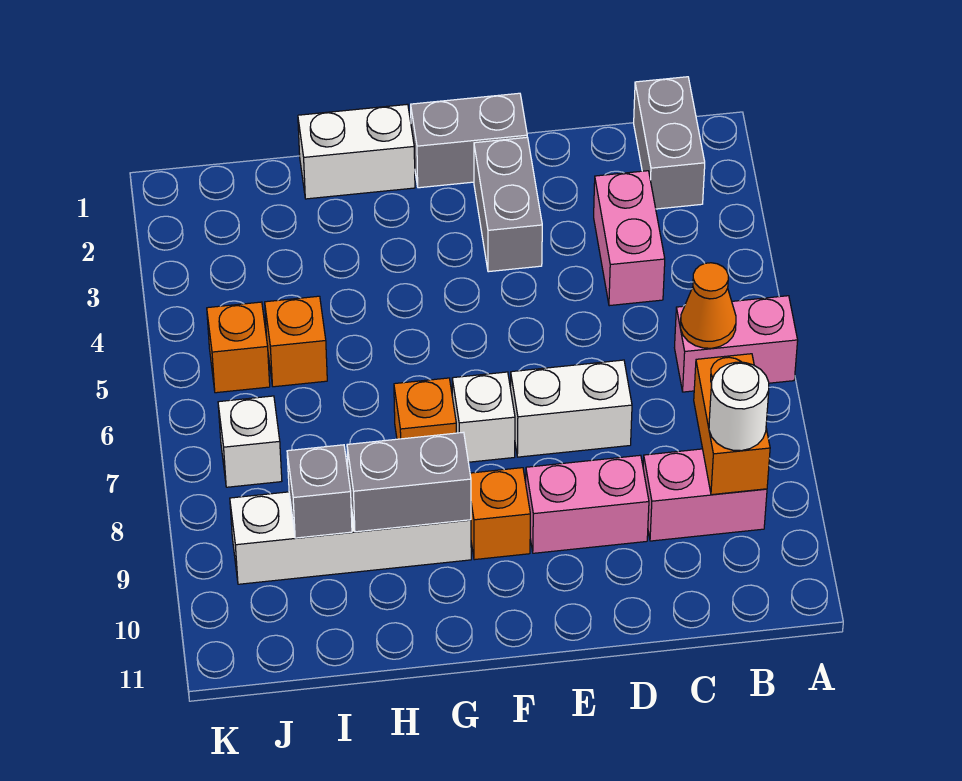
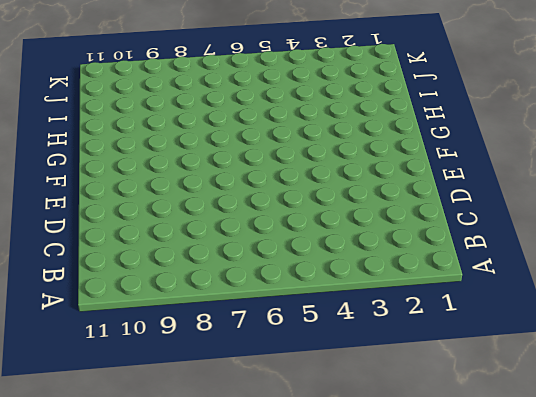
none -> pink 1x2 brick [674,296,798,392]
none -> grey 1x2 brick [634,77,705,209]
none -> pink 1x2 brick [643,449,767,541]

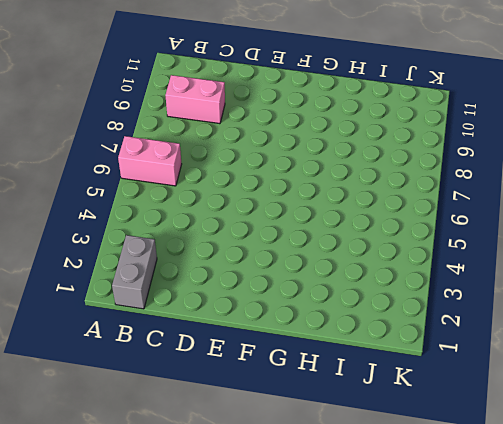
none -> pink 1x2 brick [594,171,665,306]
none -> white 1x2 brick [510,360,632,457]
none -> pink 1x2 brick [526,455,649,553]

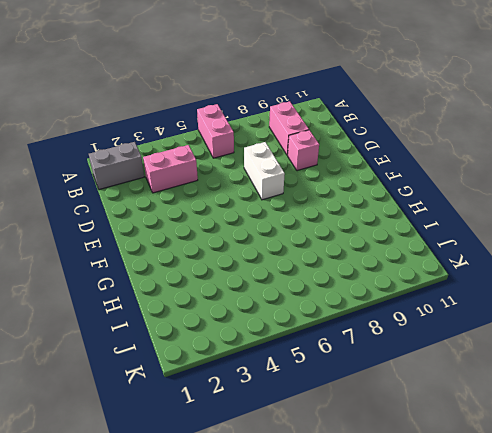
pink 1x1 brick [288,130,319,171] -> pink 1x2 brick [526,455,649,553]
none -> grey 1x2 brick [411,93,527,188]
none -> grey 1x2 brick [474,137,542,272]
none -> white 1x1 brick [452,372,515,462]

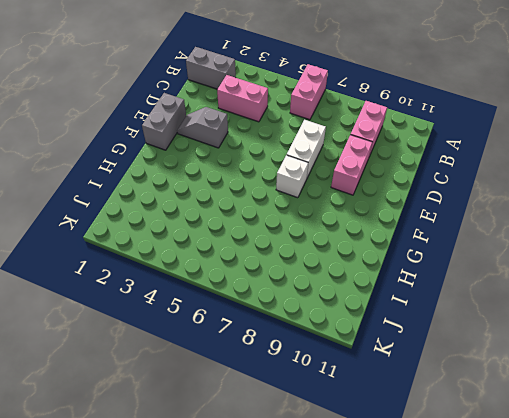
grey 1x2 slope [177,107,228,148] -> grey 1x2 brick [474,137,542,272]
none -> orange 1x1 brick [470,468,530,560]
none -> white 1x2 brick [298,104,415,199]
none -> orange 1x1 brick [394,378,456,439]

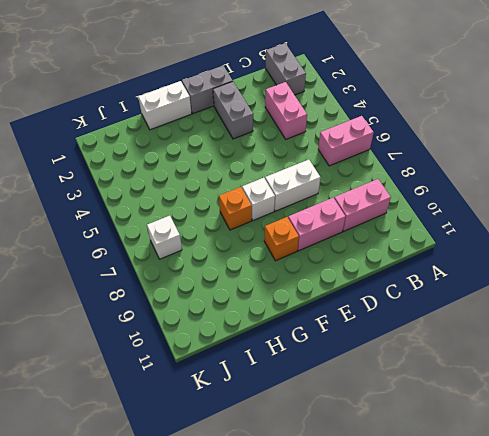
none -> white 1x4 brick [230,492,471,584]
none -> orange 1x1 brick [265,296,327,387]
none -> orange 1x1 brick [207,302,270,393]

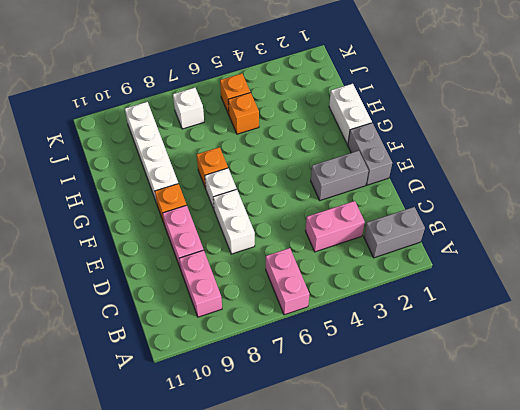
none -> orange 1x1 cone [681,263,736,348]
none -> orange 1x2 brick [694,354,770,495]
none -> grey 1x2 brick [347,432,471,532]

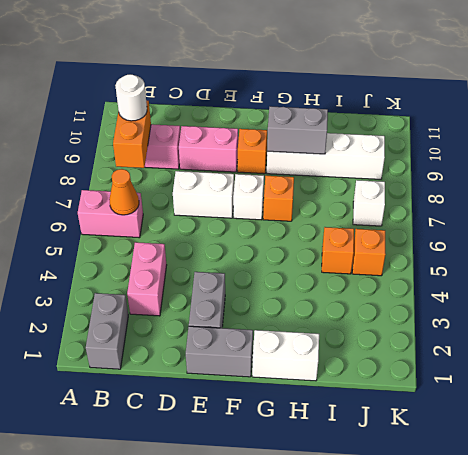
none -> grey 1x1 brick [287,445,352,538]

